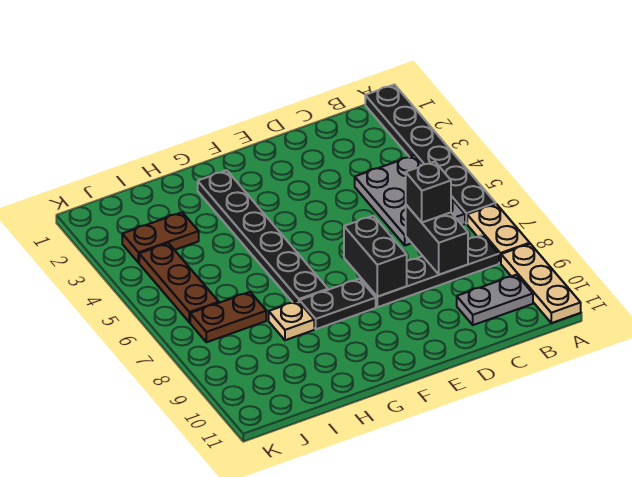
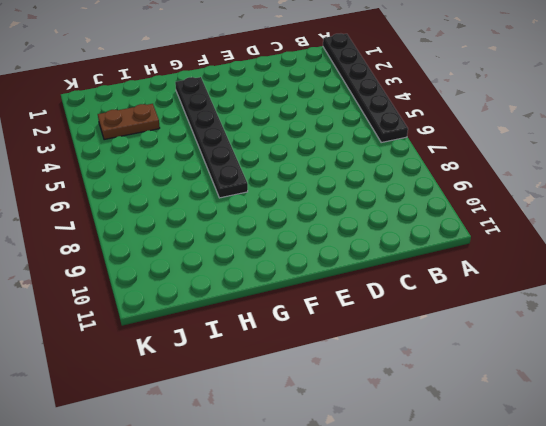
none -> tan 1x2 plate [467,204,530,263]
none -> tan 1x3 plate [501,244,581,323]
none -> grey 2x3 plate [355,155,465,245]

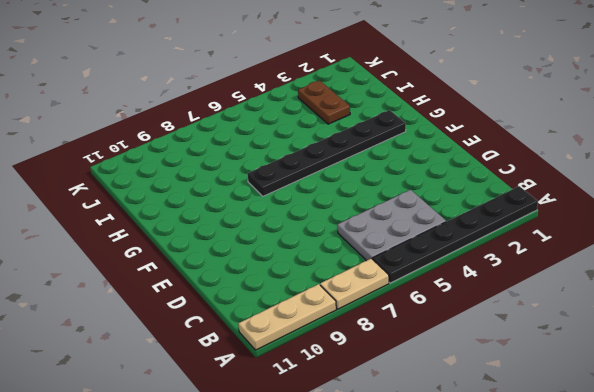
none -> black 1x4 plate [361,235,499,307]
none -> grey 1x2 plate [457,275,533,325]
none -> black 1x2 plate [300,279,376,329]

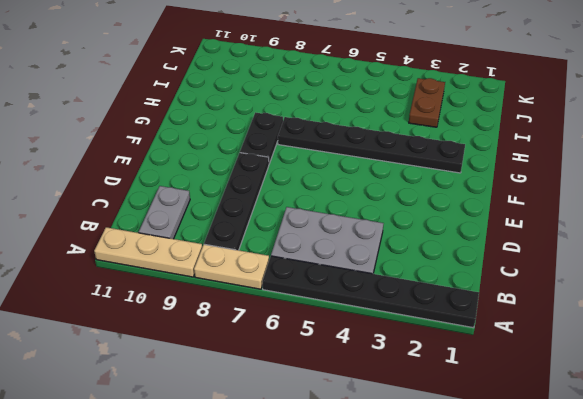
none -> tan 1x1 plate [269,301,314,340]
none -> brown 1x2 plate [190,292,266,342]
none -> brown 1x3 plate [139,243,219,322]

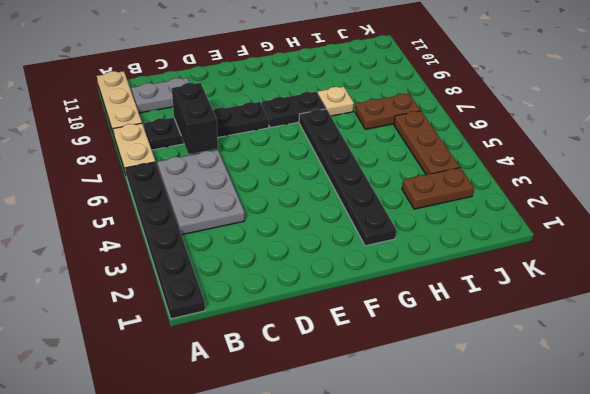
none -> black 1x2 brick [344,216,407,297]
none -> black 1x1 brick [406,162,451,222]

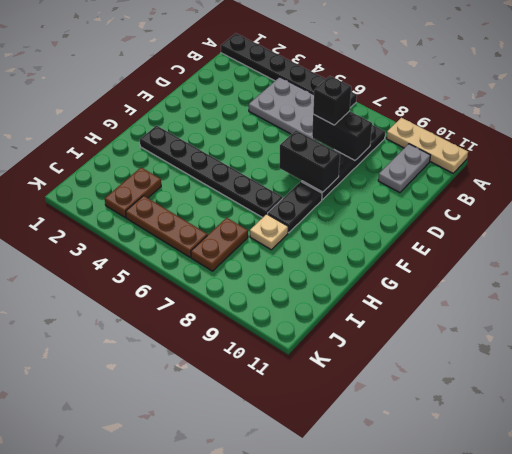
none -> tan 1x2 plate [467,204,530,263]

